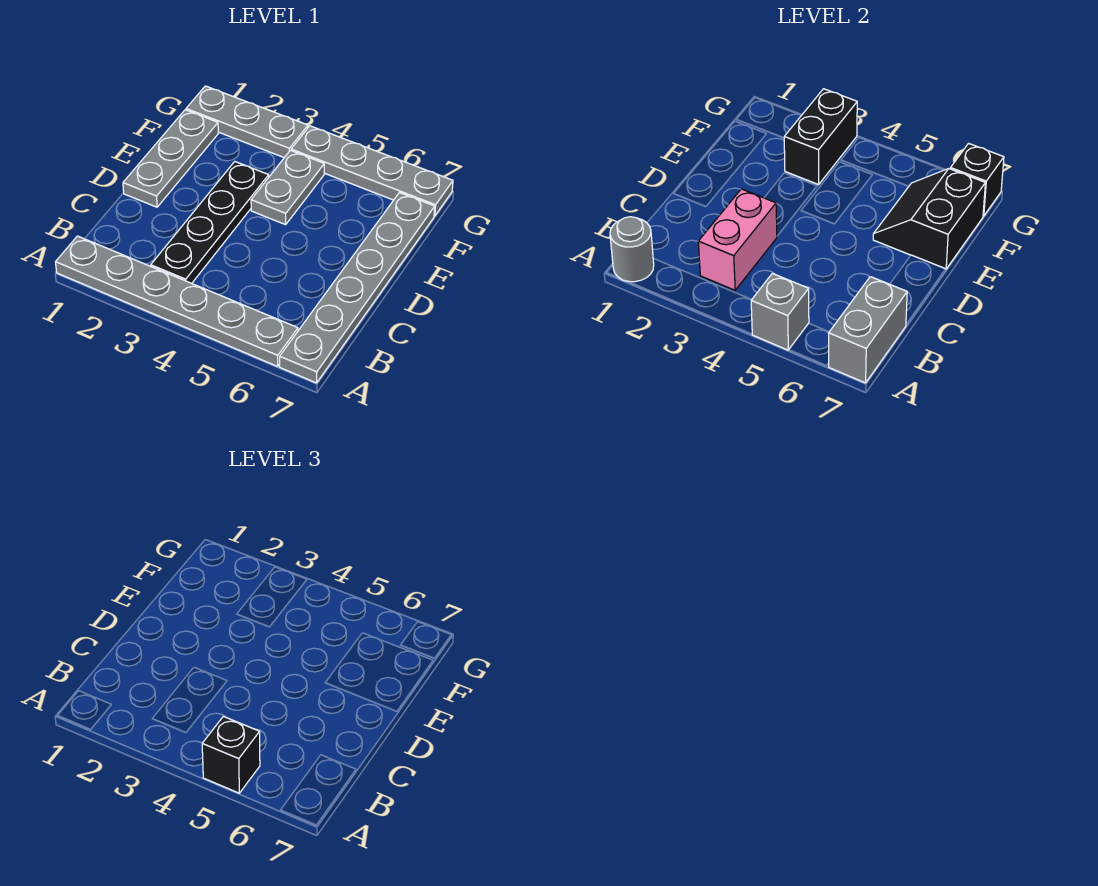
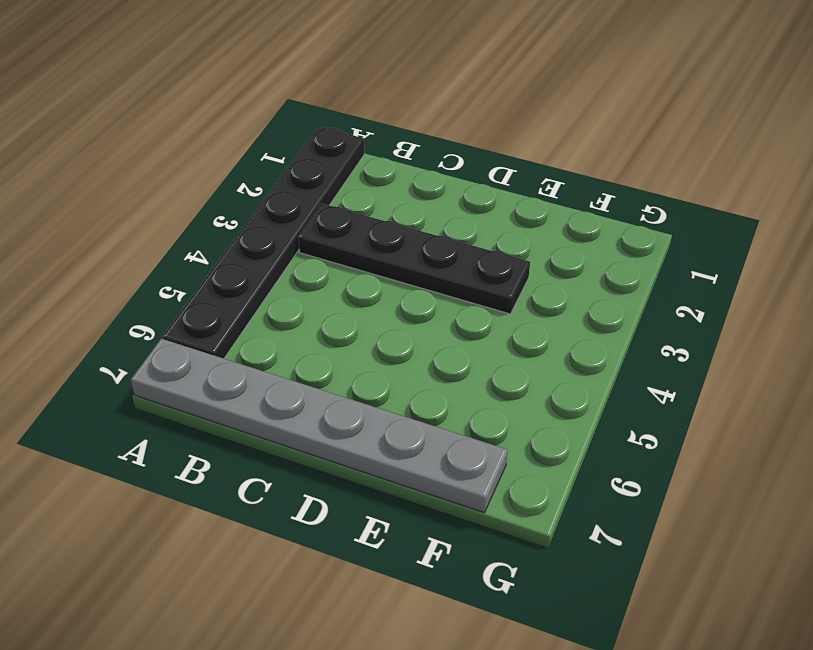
black 1x6 plate [163,126,364,358] -> grey 1x6 plate [56,236,298,366]
none -> grey 1x3 plate [123,110,218,207]
none -> grey 1x2 plate [251,150,324,225]
none -> grey 1x3 plate [186,86,308,158]

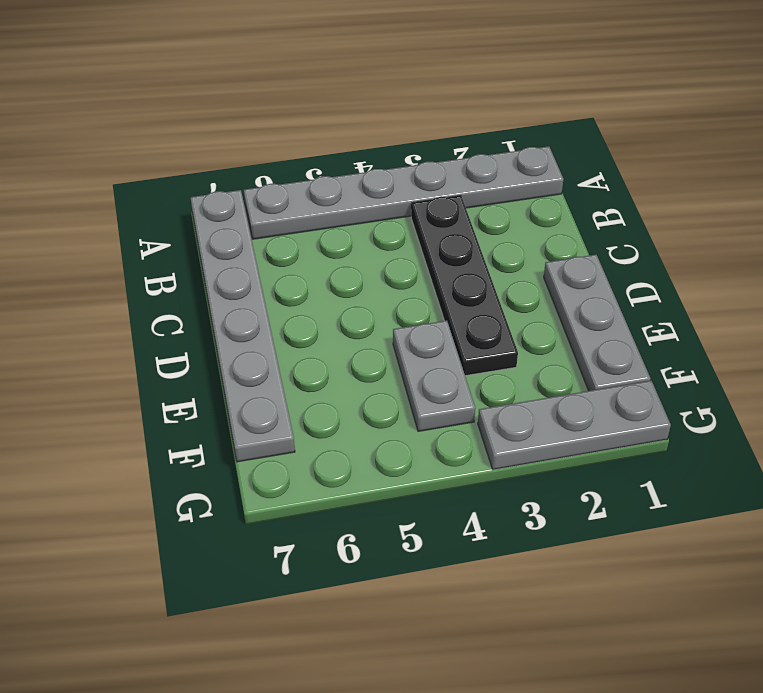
none -> grey 1x4 plate [291,126,453,216]
none -> grey 1x1 round brick [610,217,654,282]
none -> grey 1x1 brick [751,273,809,350]

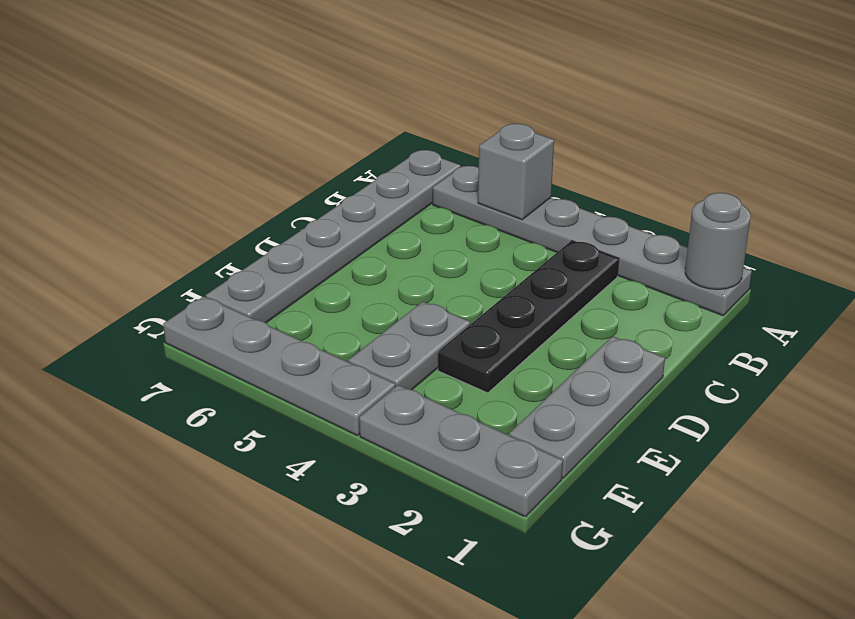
none -> grey 1x2 brick [829,277,907,383]
none -> pink 1x2 brick [698,189,777,290]
none -> black 2x2 slope [873,169,985,269]

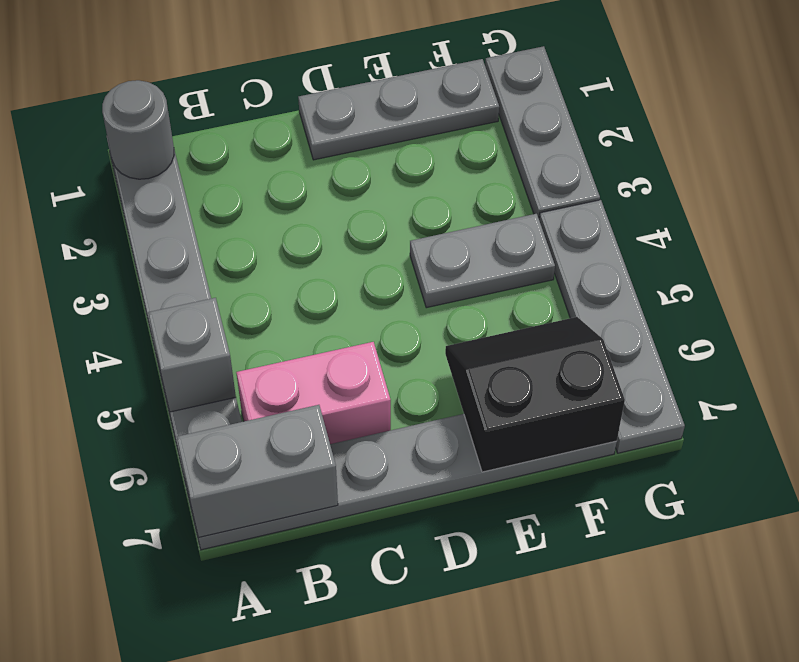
pink 1x2 brick [236,342,391,444] -> pink 1x2 brick moved to [698,189,777,290]
none -> black 1x4 plate [151,162,269,283]
none -> black 1x2 brick [784,89,857,185]
none -> black 1x1 brick [951,143,1004,216]

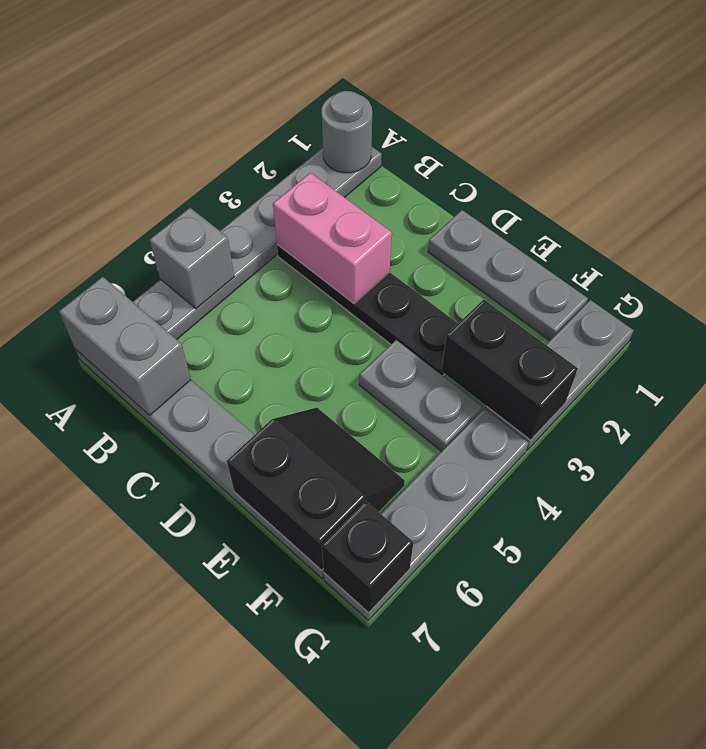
none -> black 1x1 brick [202,716,260,793]

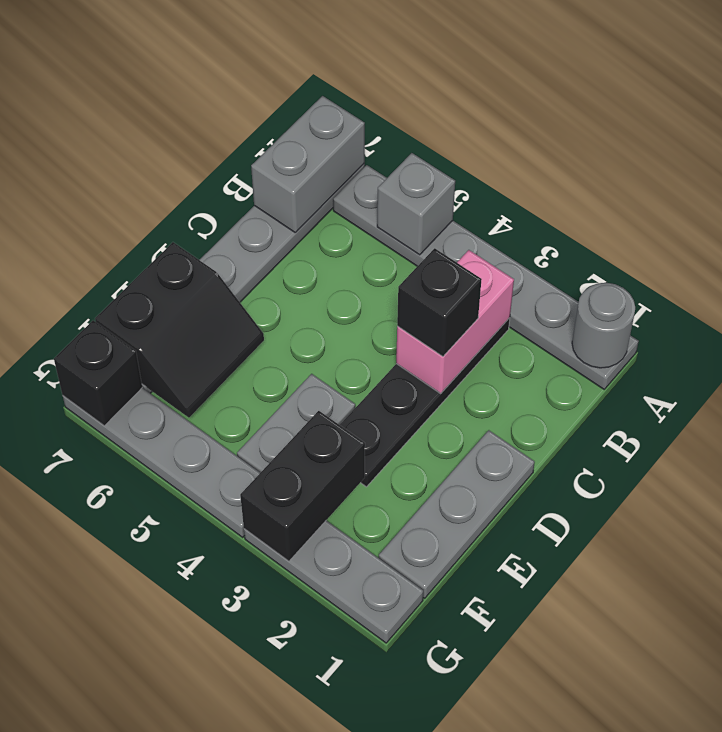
black 1x1 brick [397,248,482,357] -> black 1x1 brick moved to [202,716,260,793]

